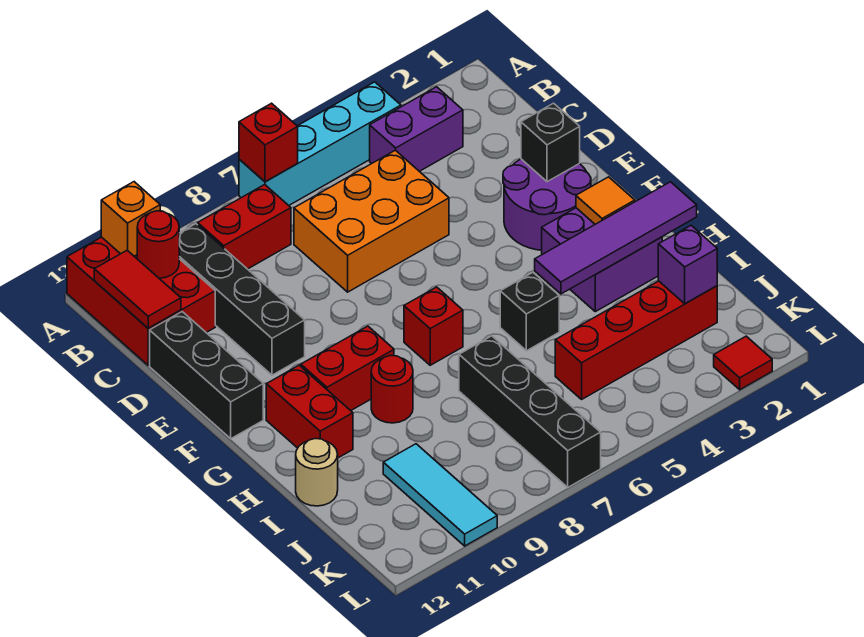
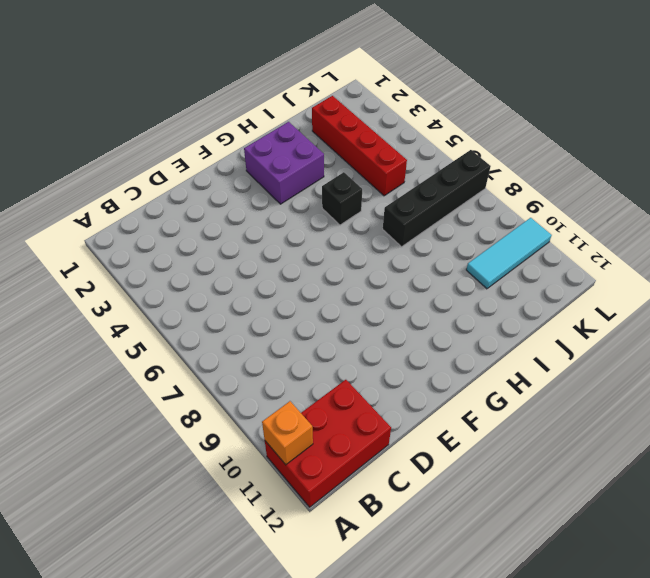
none -> cyan 1x4 brick [239,82,401,205]
none -> purple 1x2 brick [370,87,463,171]
none -> red 1x2 brick [198,185,291,269]

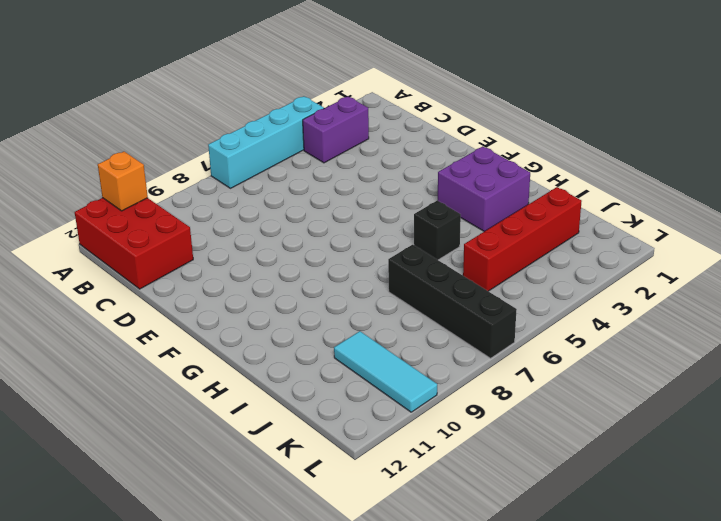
none -> red 1x2 brick [198,185,291,269]
none -> black 1x4 brick [179,224,305,375]
none -> orange 2x3 brick [294,150,449,292]

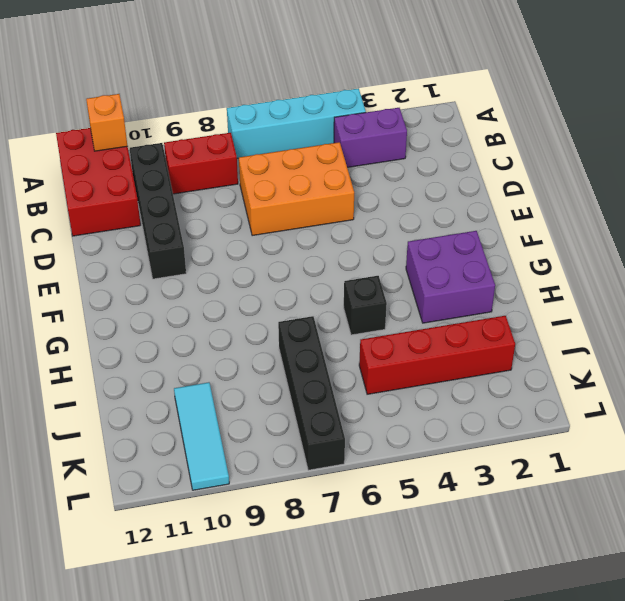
none -> black 1x3 brick [150,312,263,439]
none -> purple 2x2 round brick [503,159,591,250]
none -> red 1x1 brick [404,287,463,365]

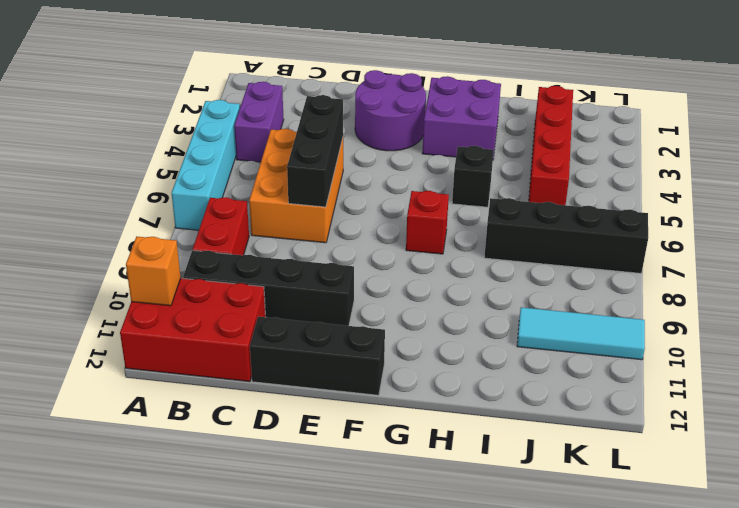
black 1x3 brick [287,95,343,207] -> none
none -> red 1x2 brick [301,326,394,411]
none -> red 1x2 brick [266,365,353,458]
none -> red 1x1 round brick [371,356,413,423]

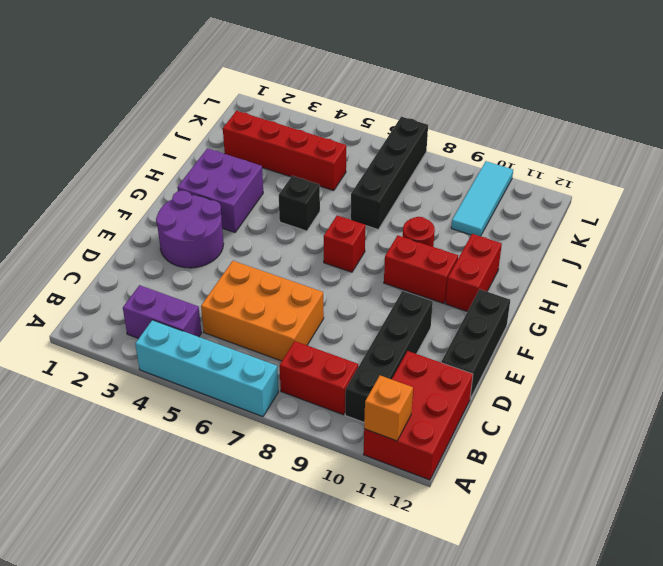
none -> tan 1x1 round brick [296,439,338,506]
none -> red 1x1 tile [714,336,772,390]
none -> red 1x1 brick [239,103,298,182]

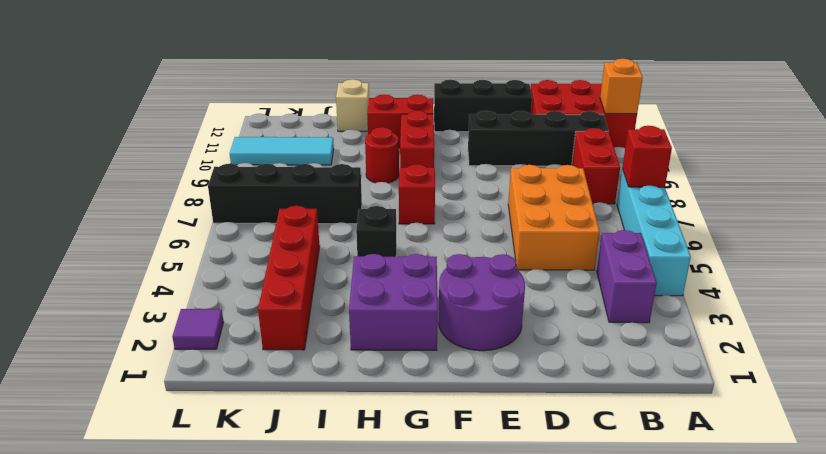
tan 1x1 brick [336,79,369,131] -> tan 1x1 round brick [296,439,338,506]
purple 1x1 tile [172,309,224,349] -> red 1x1 tile [714,336,772,390]
none -> red 1x1 round brick [137,211,179,278]
none -> red 1x2 tile [94,250,181,328]
none -> black 1x1 brick [521,103,580,182]

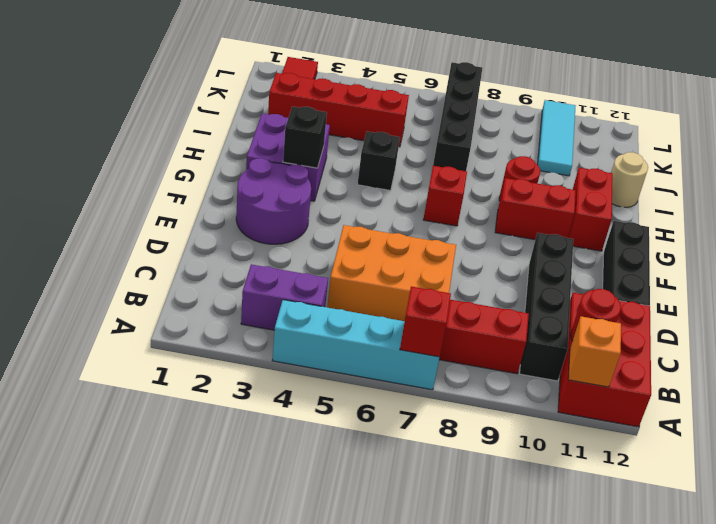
black 1x1 brick [283,106,327,168] -> black 1x1 brick moved to [521,103,580,182]
none -> red 1x2 tile [94,250,181,328]
none -> orange 1x1 tile [576,177,635,224]
none -> purple 1x4 tile [535,182,697,294]

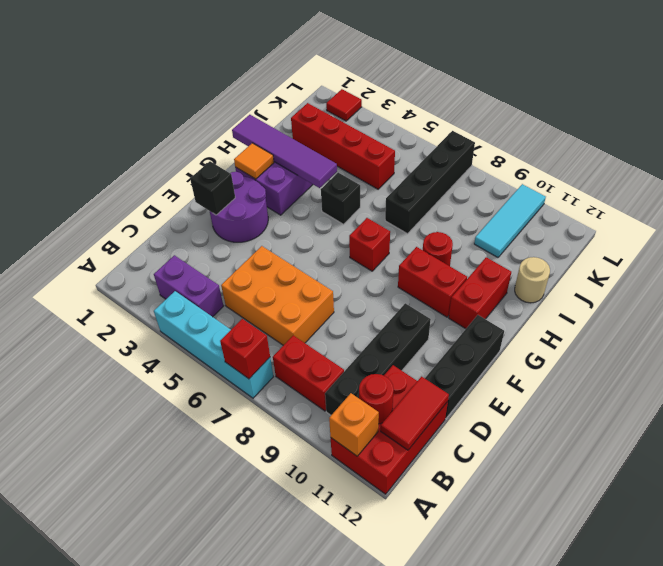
none -> purple 1x1 brick [658,226,717,304]

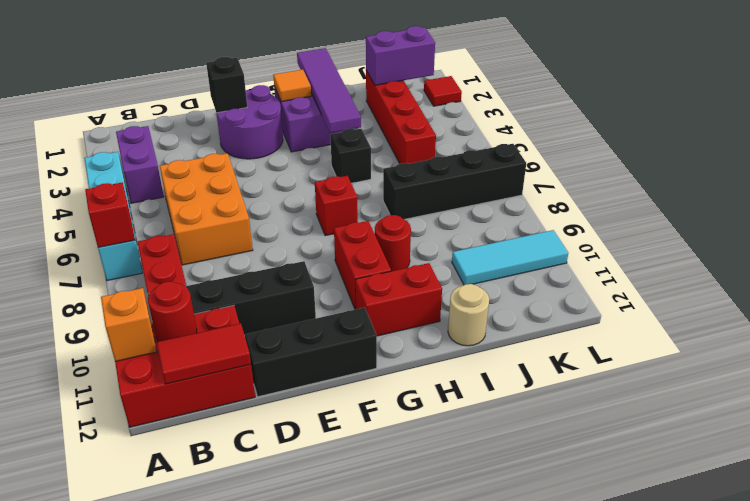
purple 1x2 brick [366,26,435,85] -> purple 1x1 brick [658,226,717,304]

